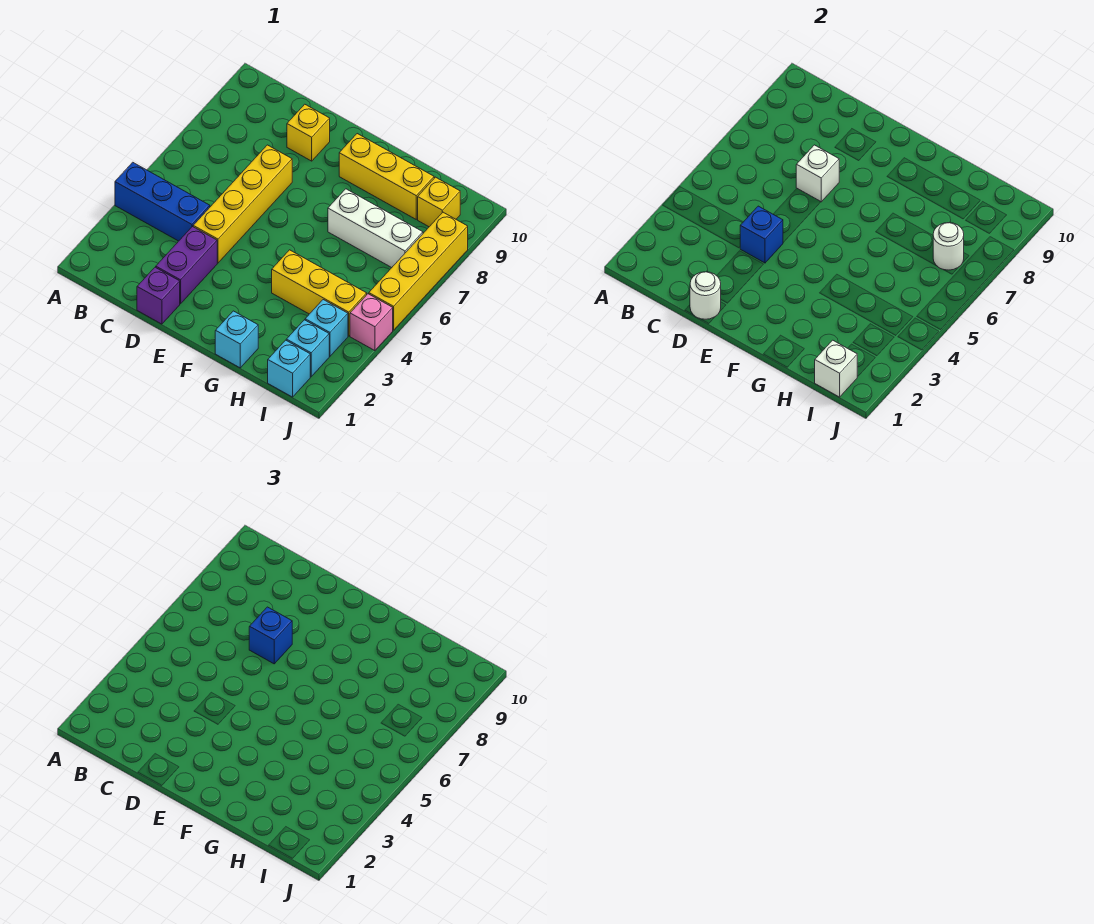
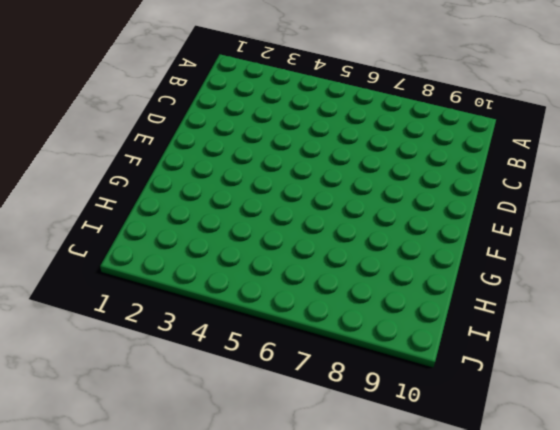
none -> blue 1x3 brick [115,162,210,241]
none -> purple 1x1 brick [137,267,180,324]
none -> purple 1x2 brick [156,227,217,304]

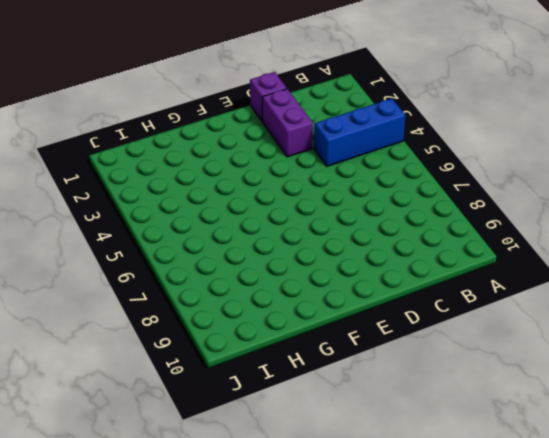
none -> yellow 1x4 brick [193,145,292,263]
none -> yellow 1x1 brick [287,104,330,161]
none -> yellow 1x3 brick [339,134,434,219]

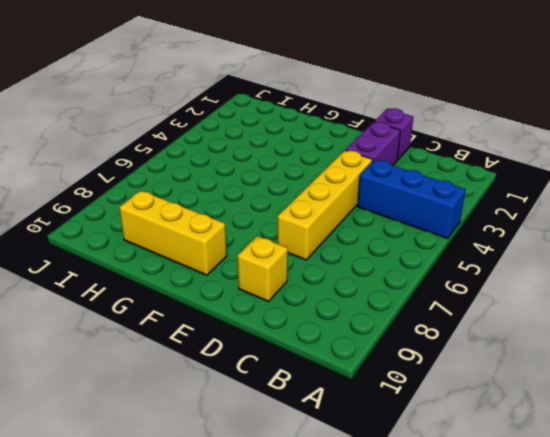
none -> cyan 1x1 brick [215,311,258,368]
none -> yellow 1x3 brick [272,250,367,336]
none -> white 1x3 brick [328,189,423,268]

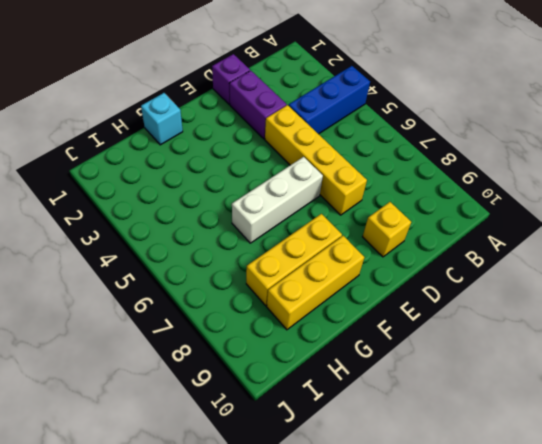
white 1x3 brick [232,157,323,243] -> white 1x3 brick moved to [328,189,423,268]
yellow 1x3 brick [246,214,342,306] -> yellow 1x3 brick moved to [272,250,367,336]
none -> cyan 1x1 brick [268,340,310,397]
none -> cyan 1x1 brick [286,320,329,377]
none -> cyan 1x1 brick [305,300,348,356]

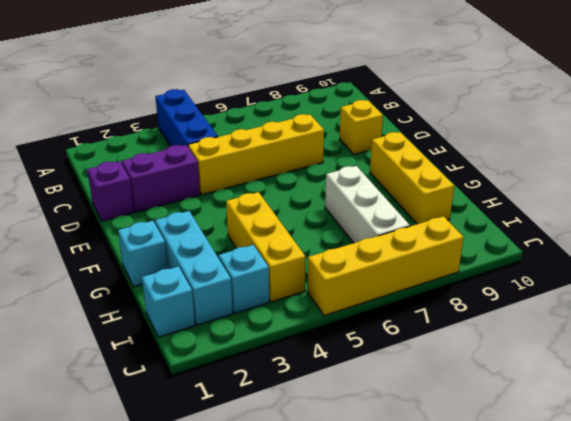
cyan 1x3 brick [155,211,233,325] -> cyan 1x1 brick [286,320,329,377]
none -> yellow 1x1 brick [418,177,460,227]
none -> pink 1x1 brick [350,294,393,351]
none -> white 1x1 round brick [690,272,721,319]

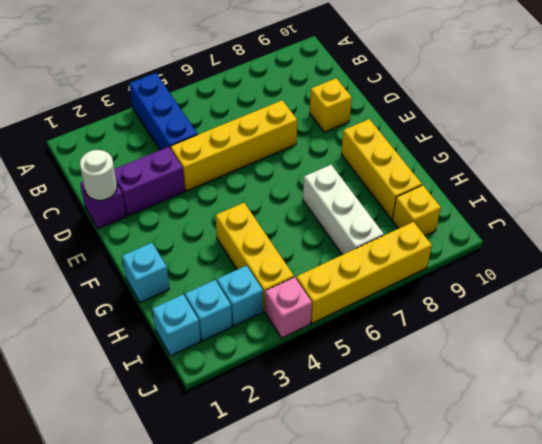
none -> blue 1x1 brick [740,206,783,263]
none -> white 1x1 brick [796,145,839,202]
none -> white 1x1 brick [815,340,857,397]

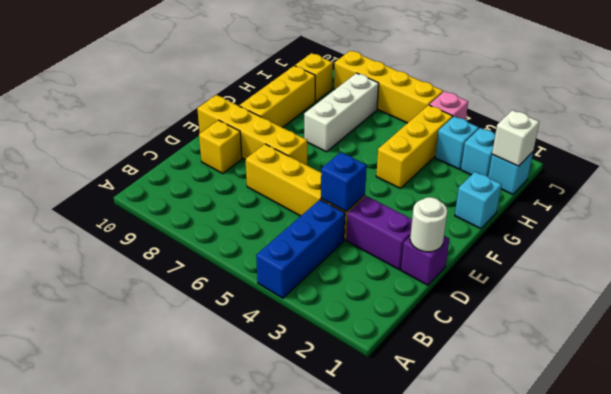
yellow 1x4 brick [197,95,307,165] -> none
none -> white 1x1 brick [796,145,839,202]
none -> white 1x1 round brick [933,223,964,270]
none -> blue 1x1 brick [249,607,292,664]

